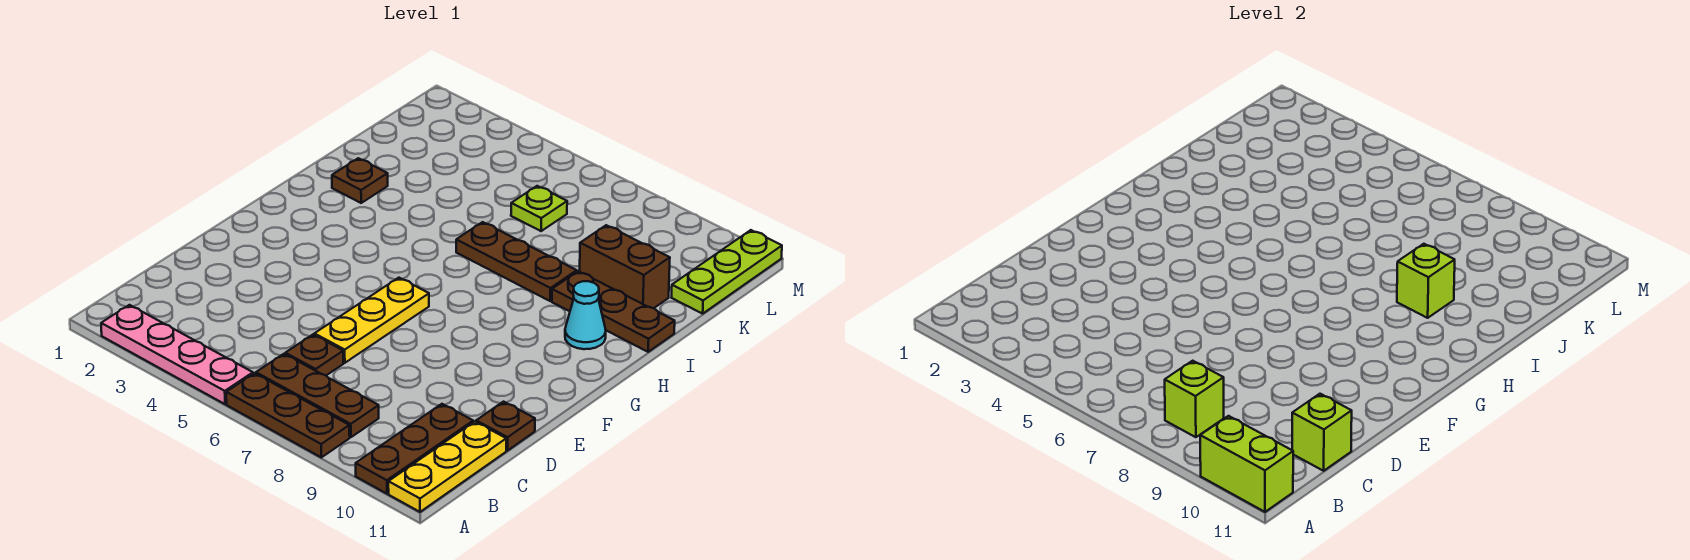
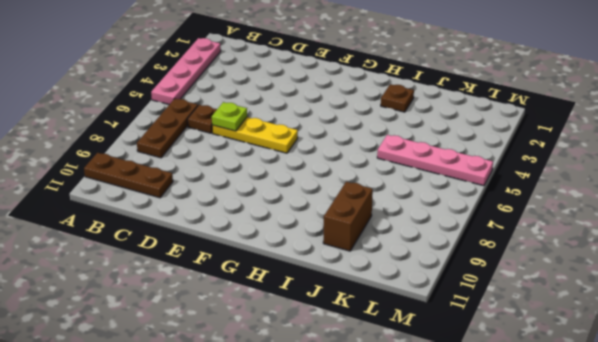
lime 1x1 plate [212,102,247,131] -> lime 1x1 plate moved to [511,186,567,231]
pink 1x4 plate [377,135,493,186] -> none
none -> brown 1x3 plate [226,373,350,457]
none -> yellow 1x3 plate [388,422,506,512]
none -> brown 1x1 plate [476,402,535,451]

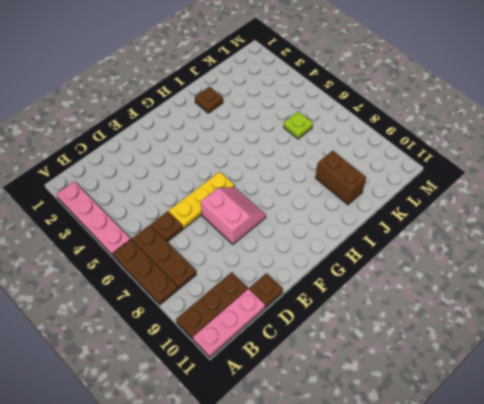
pink 1x3 plate [193,289,265,357] -> yellow 1x3 plate [388,422,506,512]
pink 2x2 slope [201,187,266,244] -> none
none -> cyan 1x1 cone [565,281,606,349]
none -> brown 1x3 plate [456,222,577,301]
none -> brown 1x3 plate [552,271,675,352]

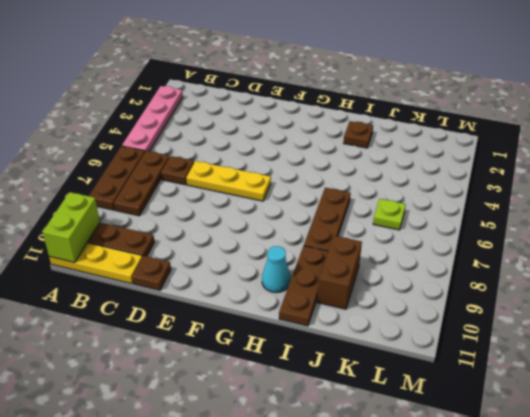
none -> lime 1x3 plate [671,230,782,314]
none -> lime 1x1 brick [1165,361,1224,437]
none -> lime 1x1 brick [1292,394,1352,471]

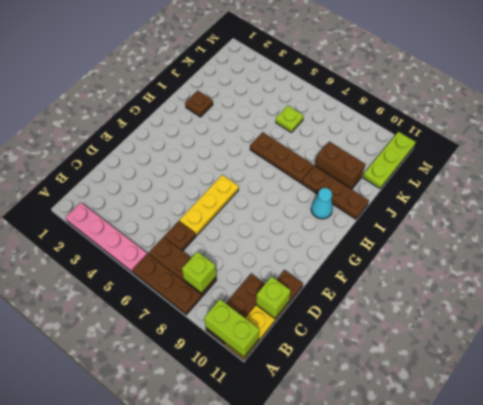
none -> lime 1x1 brick [1397,244,1455,318]

